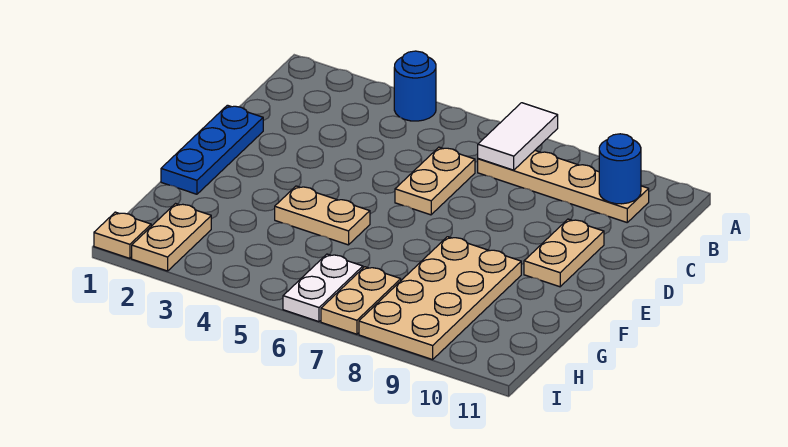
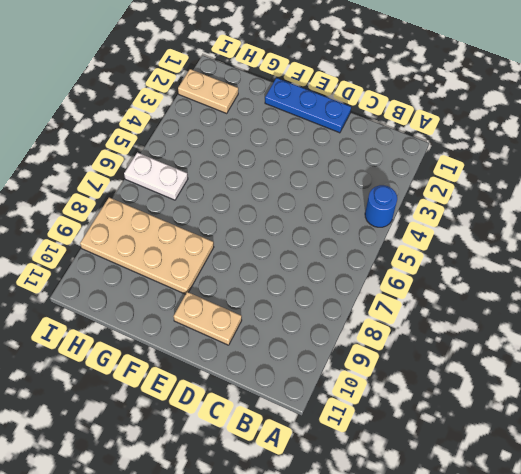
none -> tan 1x4 plate [478,151,649,222]
none -> tan 1x2 plate [395,147,475,215]
none -> tan 1x2 plate [275,186,370,245]

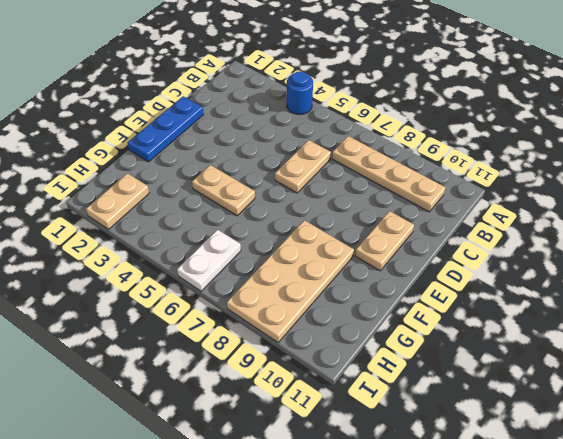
none -> tan 1x2 plate [321,267,401,334]
none -> tan 1x1 plate [94,212,151,258]
none -> white 1x2 tile [478,103,558,170]

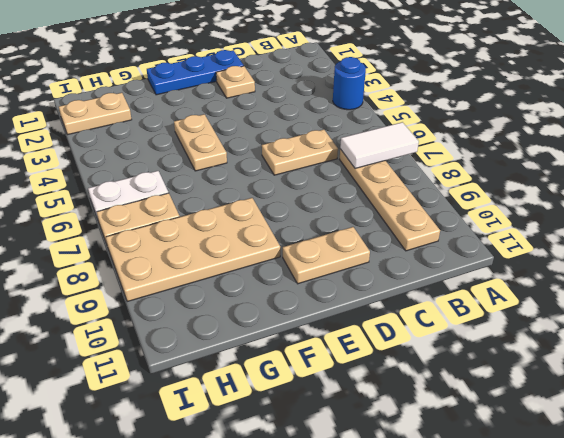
tan 1x1 plate [216,66,255,98] -> tan 1x1 plate moved to [94,212,151,258]
none -> blue 1x1 round brick [599,134,641,204]

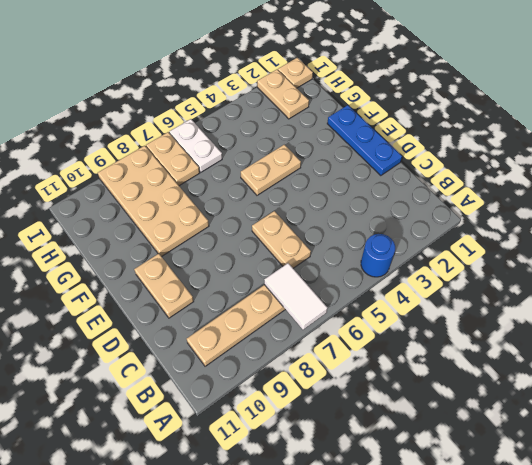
none -> blue 1x1 round brick [599,134,641,204]

